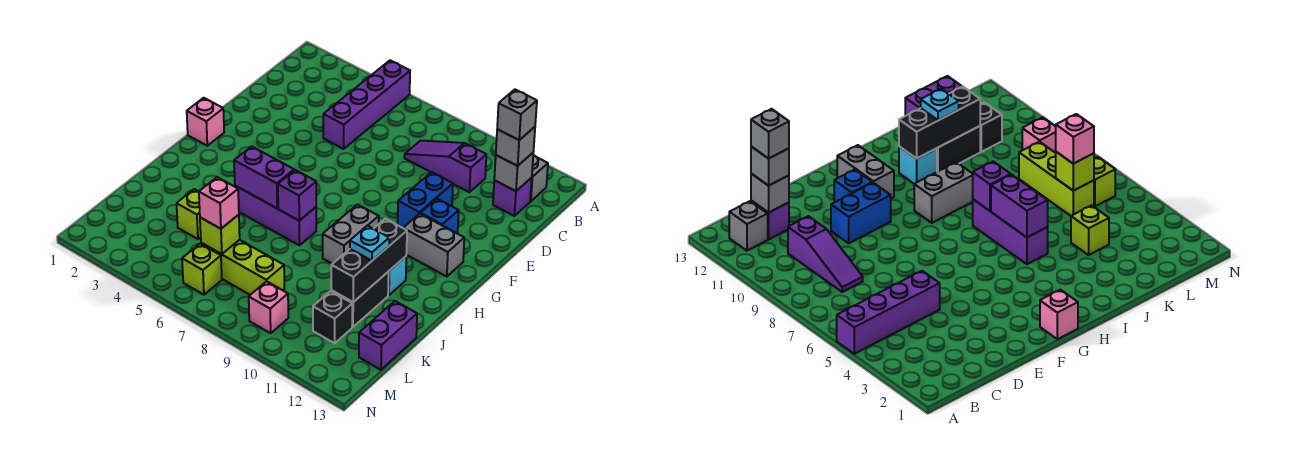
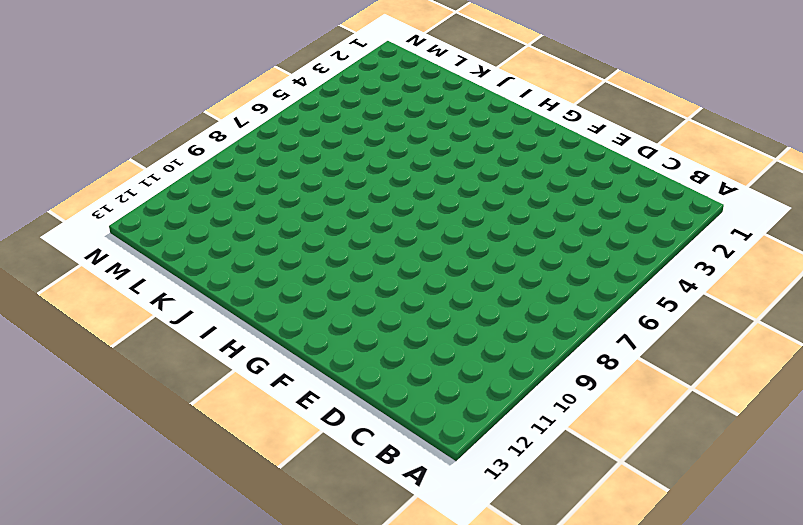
none -> purple 1x4 brick [323,60,410,149]
none -> grey 1x1 brick [530,155,548,201]
none -> purple 1x3 slope [405,141,486,192]

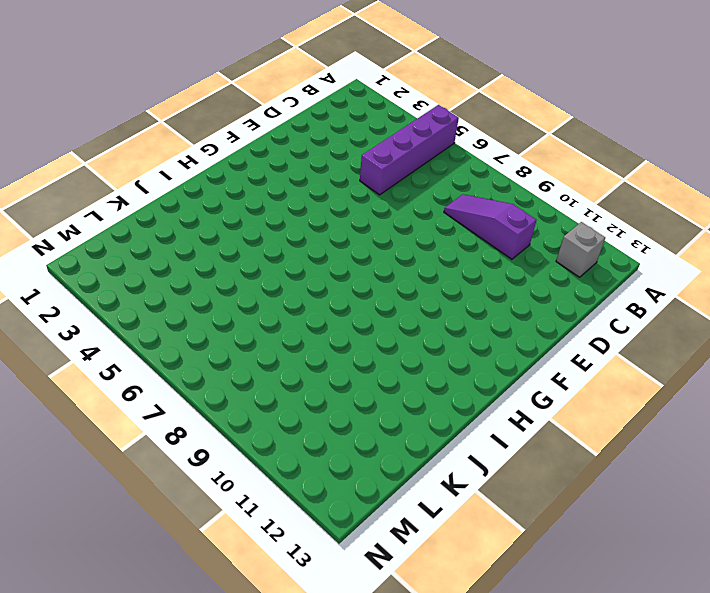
none -> purple 1x1 brick [493,178,532,216]
none -> blue 1x2 brick [398,172,453,228]
none -> blue 1x1 brick [421,199,459,234]

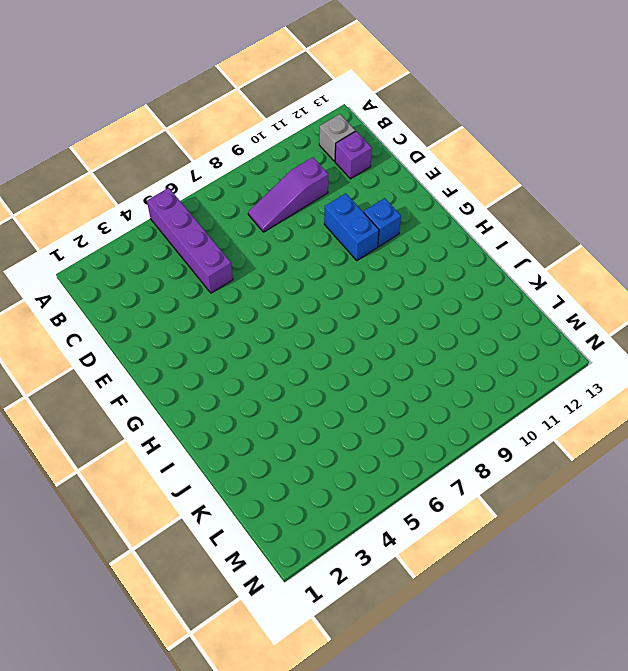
none -> pink 1x1 brick [187,98,224,146]
none -> grey 1x2 brick [404,214,464,277]
none -> grey 1x2 brick [323,205,379,264]

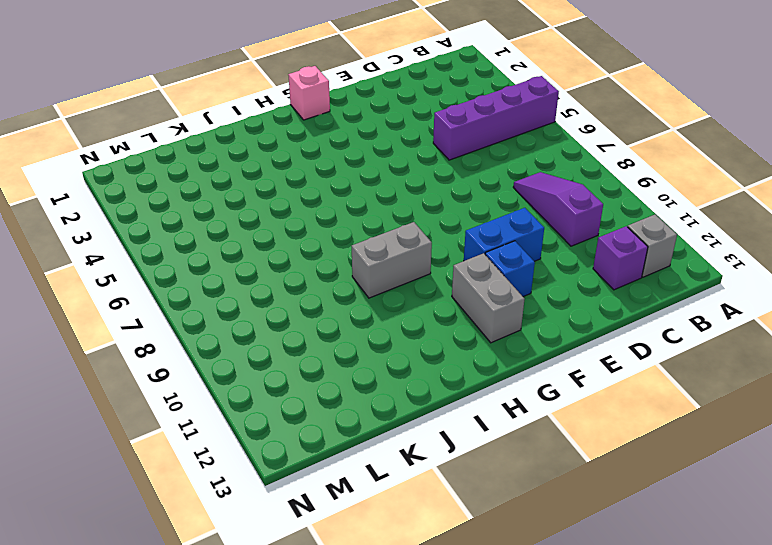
none -> purple 1x3 brick [235,186,316,245]
none -> cyan 1x1 brick [388,256,406,295]
none -> black 1x2 brick [331,272,389,327]

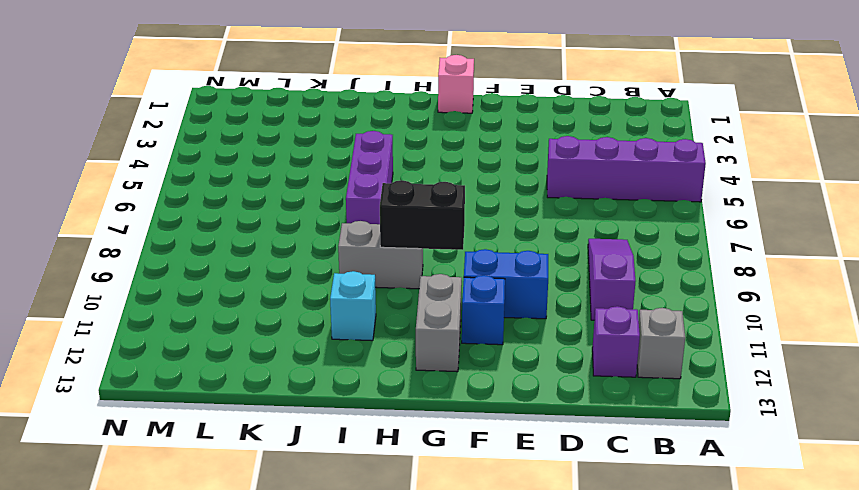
black 1x2 brick [380,180,465,250] -> black 1x2 brick moved to [331,272,389,327]
none -> lime 1x1 brick [177,189,201,239]
none -> purple 1x2 brick [359,301,417,370]
none -> lime 1x3 brick [201,240,284,295]

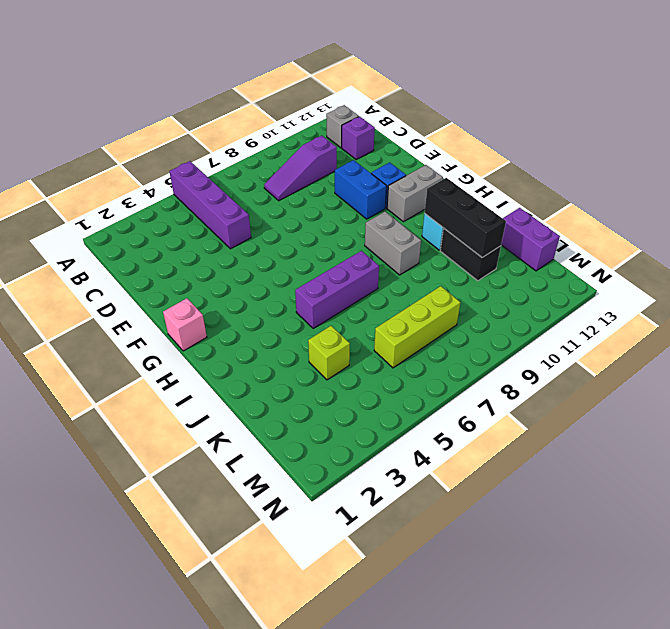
none -> black 1x1 brick [313,291,352,343]
none -> lime 1x1 brick [182,244,222,295]
none -> pink 1x1 brick [249,281,288,333]

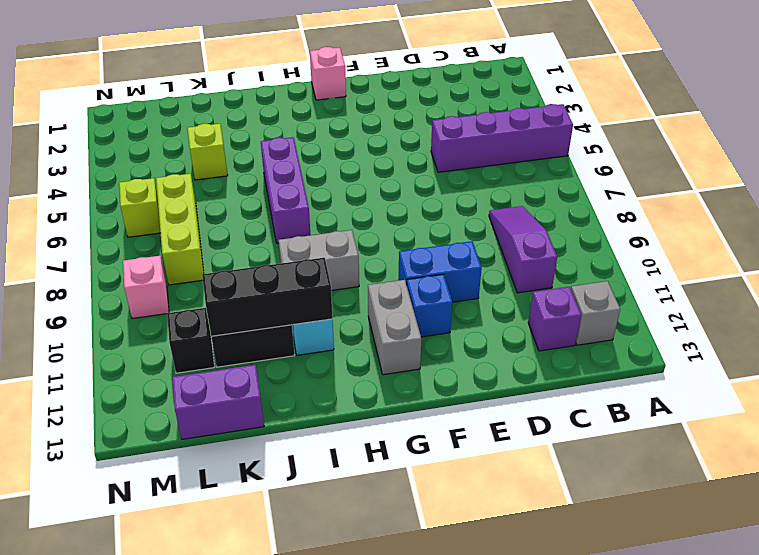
none -> grey 1x1 brick [494,153,533,191]
none -> purple 1x2 brick [234,146,294,208]
none -> purple 1x1 brick [278,170,316,221]

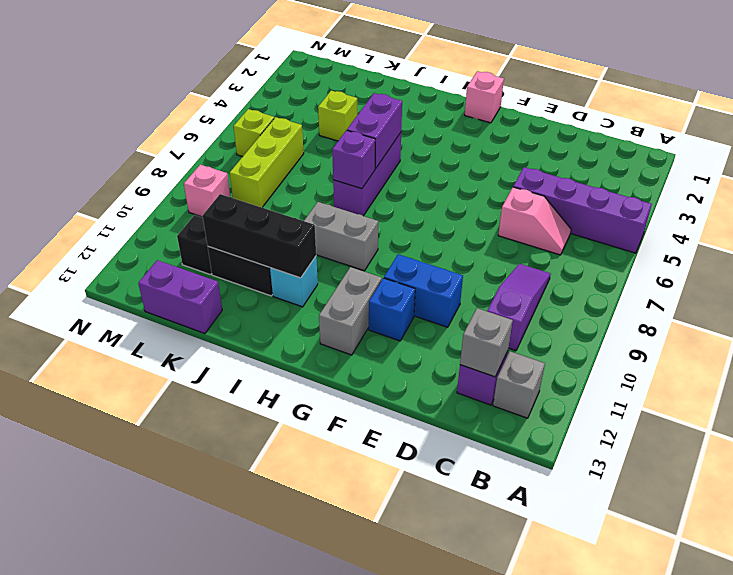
pink 1x2 slope [498,187,571,255] -> none
none -> lime 1x1 brick [200,215,240,254]
none -> grey 1x1 brick [496,127,535,166]
none -> cyan 1x1 plate [350,226,389,261]

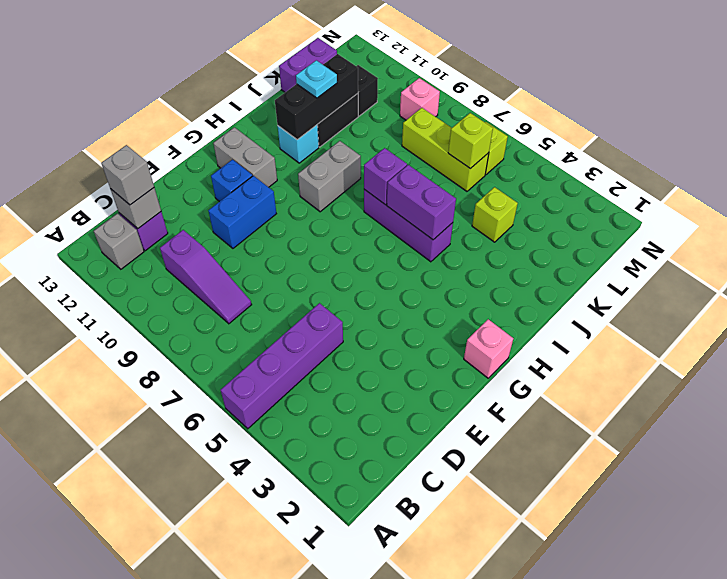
none -> pink 1x1 brick [199,177,239,229]
none -> grey 1x1 brick [497,90,537,140]

